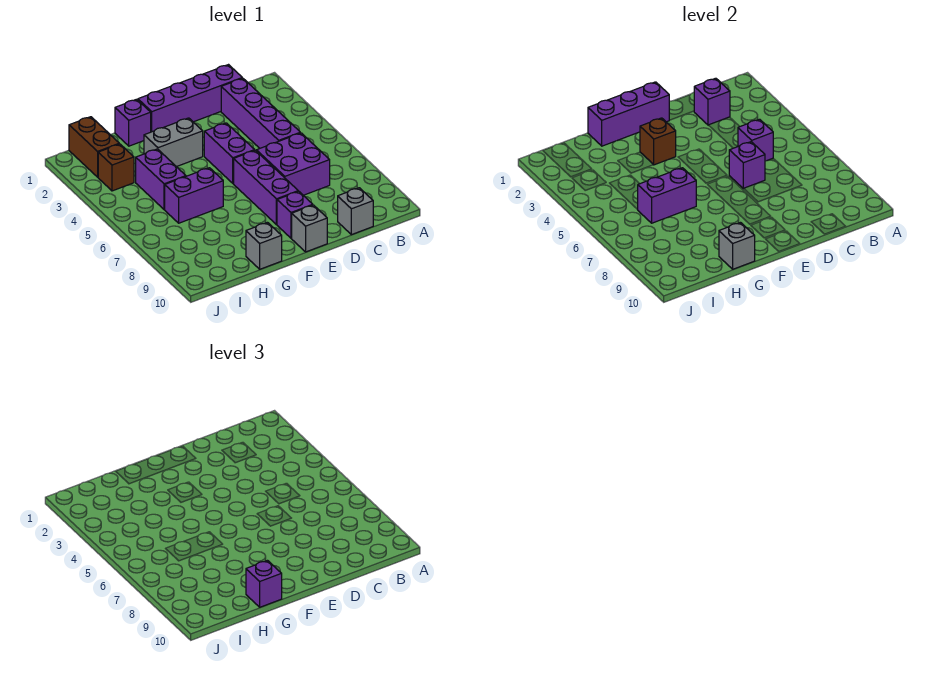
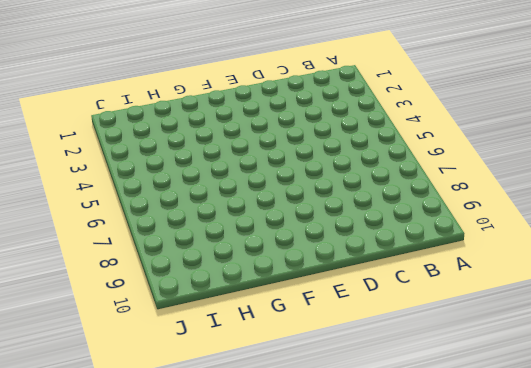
none -> purple 1x4 brick [138,65,242,132]
none -> purple 1x4 brick [221,78,300,148]
none -> purple 2x2 brick [256,133,330,195]

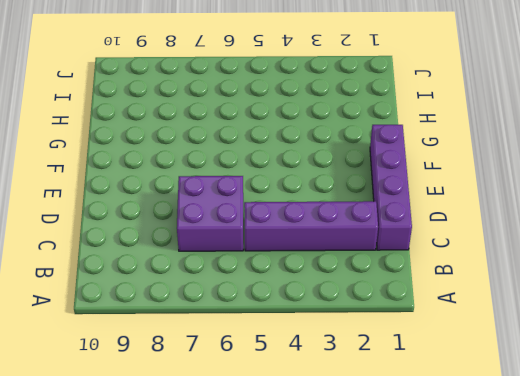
none -> grey 1x1 brick [338,188,373,235]
none -> purple 1x2 brick [204,123,255,183]
none -> purple 1x3 brick [234,150,298,225]

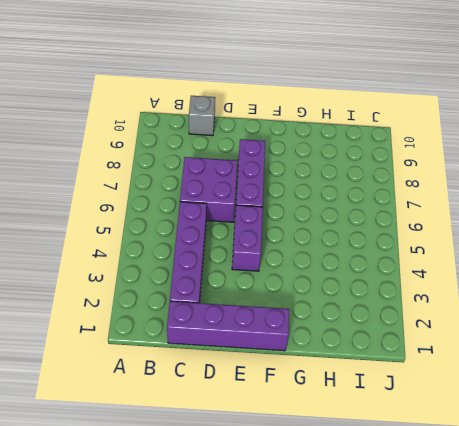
none -> purple 1x1 brick [277,191,313,238]
none -> grey 1x1 brick [292,205,327,252]
none -> grey 1x2 brick [144,118,203,167]

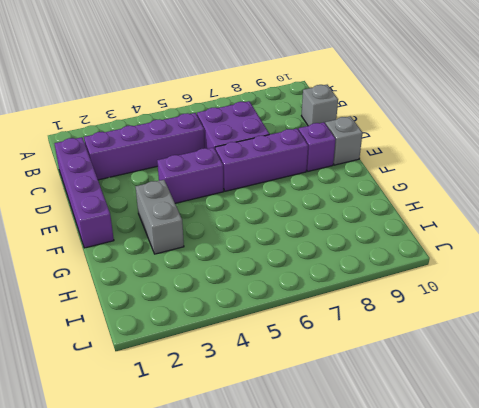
none -> purple 1x1 brick [115,99,151,146]
none -> purple 1x2 brick [165,168,223,223]
none -> grey 1x1 brick [246,223,282,269]

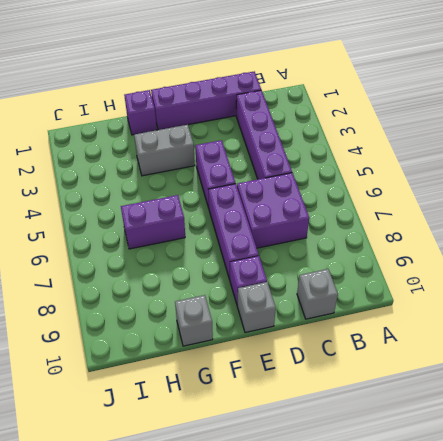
none -> purple 1x2 brick [136,149,186,210]
none -> brown 1x2 brick [69,117,119,177]
none -> brown 1x1 brick [98,144,134,191]

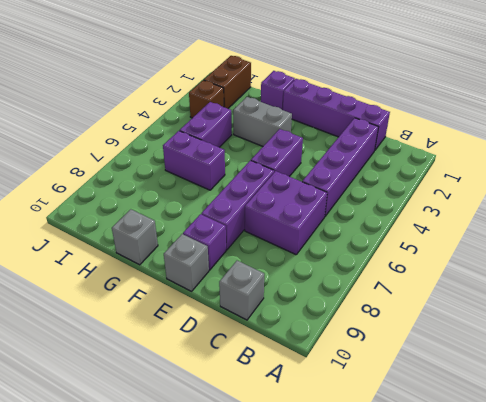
none -> purple 1x1 brick [694,78,730,125]
none -> purple 1x1 brick [738,119,773,161]
none -> purple 1x1 brick [729,142,765,189]

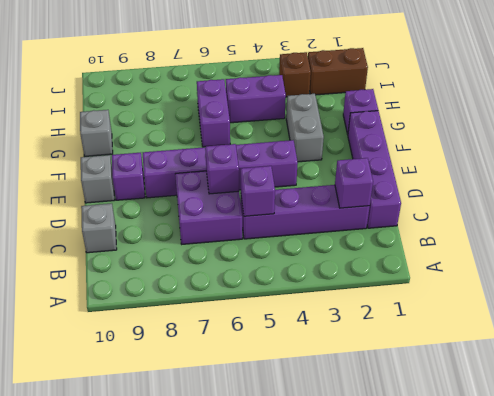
none -> purple 1x3 brick [588,82,669,146]
none -> brown 1x1 brick [640,118,676,165]
none -> purple 1x2 brick [638,168,696,223]

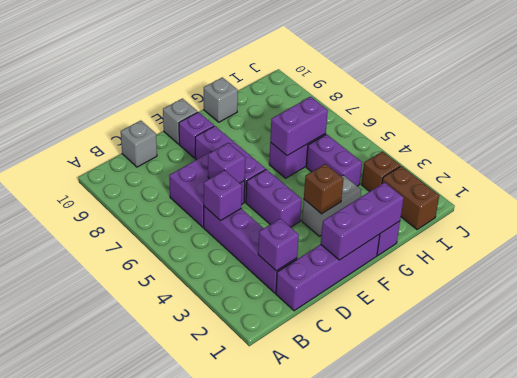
none -> grey 1x1 brick [719,223,755,269]
none -> purple 1x1 brick [246,561,282,607]

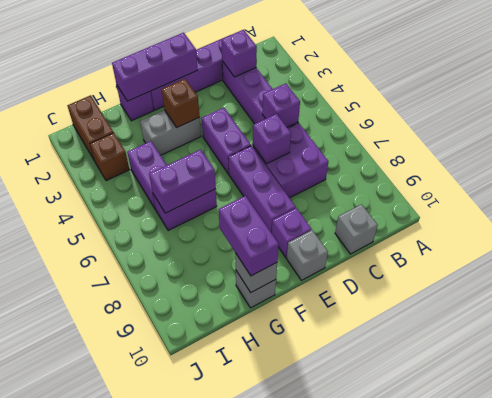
purple 1x2 brick [219,196,279,276] -> purple 1x1 brick [246,561,282,607]

